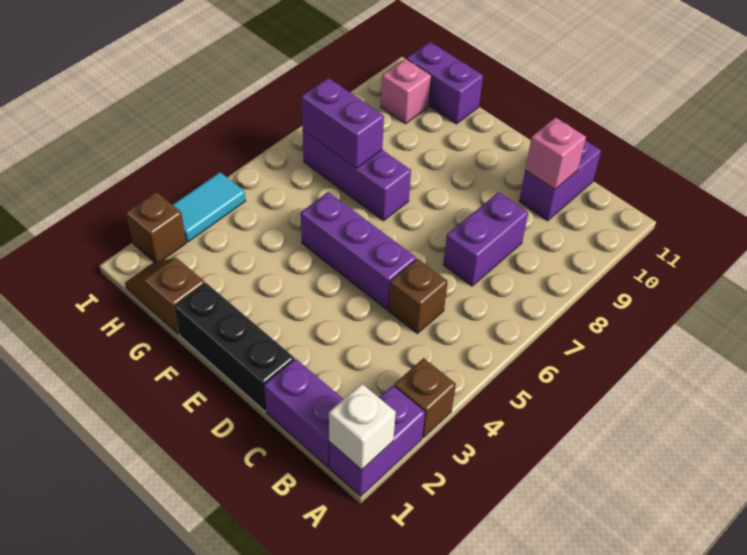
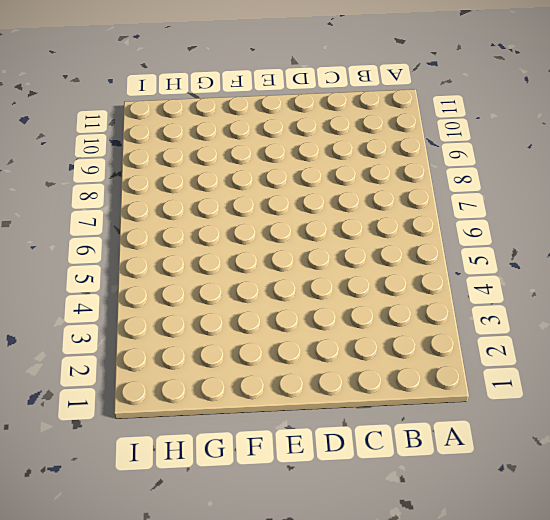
none -> purple 1x2 brick [329,386,425,496]
none -> brown 1x1 brick [394,358,456,438]
none -> purple 1x2 brick [264,359,343,467]

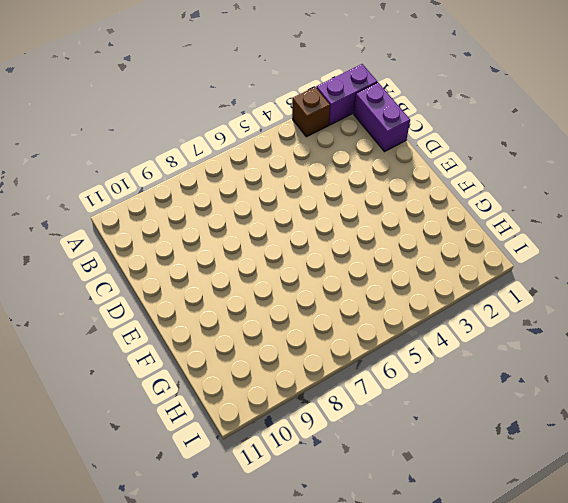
none -> brown 1x1 brick [388,259,448,333]
none -> purple 1x2 brick [443,192,528,286]
none -> purple 1x2 brick [519,140,601,221]

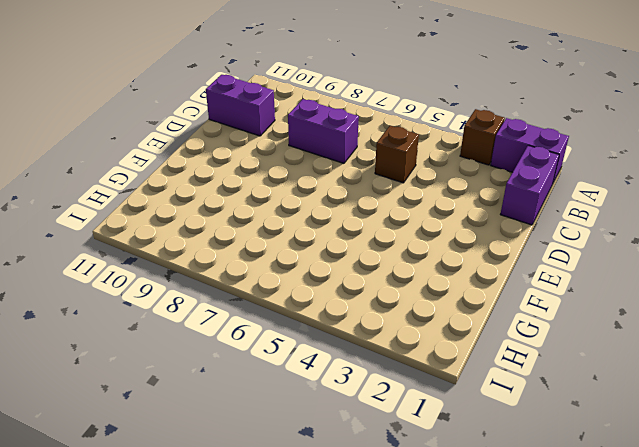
none -> black 1x3 brick [174,283,294,411]
none -> purple 1x3 brick [301,192,416,310]
none -> purple 1x3 brick [303,130,411,221]

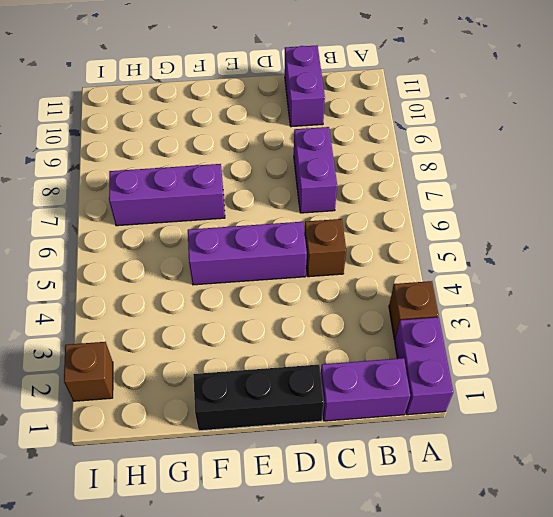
none -> brown 1x2 slope [125,258,205,334]
none -> purple 1x2 brick [407,42,483,124]
none -> pink 1x1 brick [381,59,431,124]

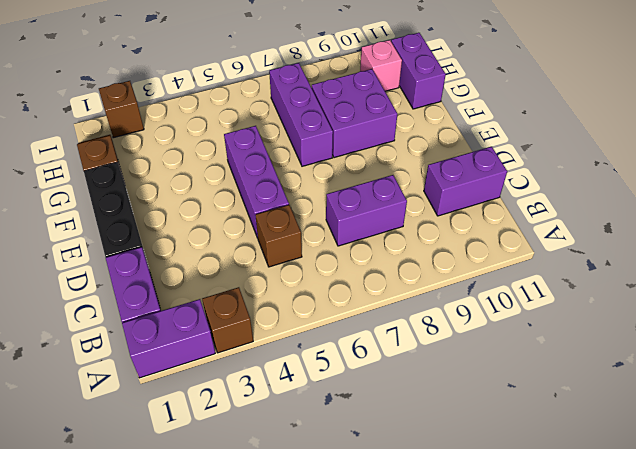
purple 2x2 brick [312,69,397,158] -> none
none -> cyan 1x2 tile [173,172,246,242]
none -> white 1x1 brick [329,384,396,470]
none -> pink 1x1 brick [525,118,586,189]

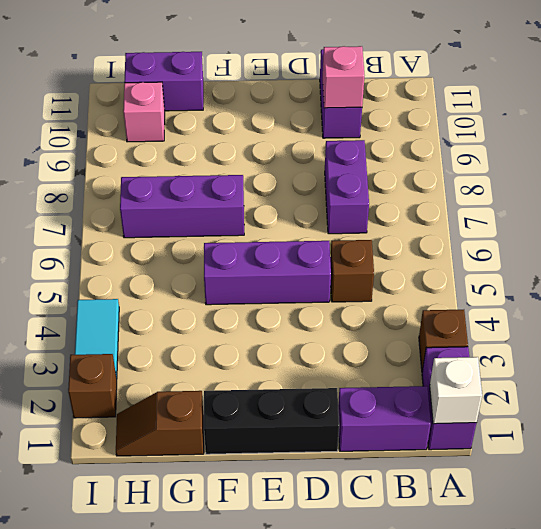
none -> purple 1x2 brick [301,78,384,168]

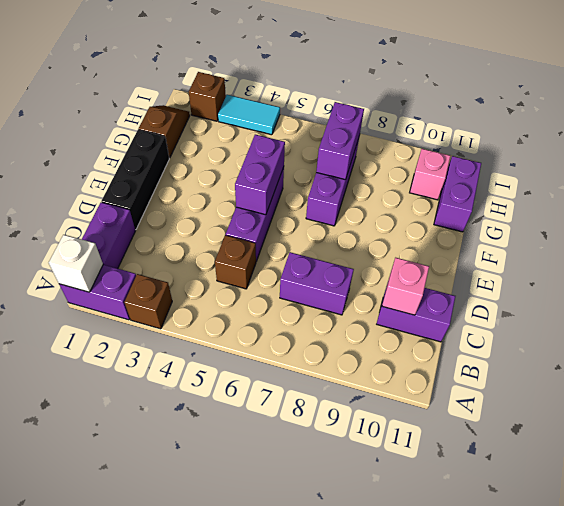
purple 1x2 brick [235,135,285,215] -> none

